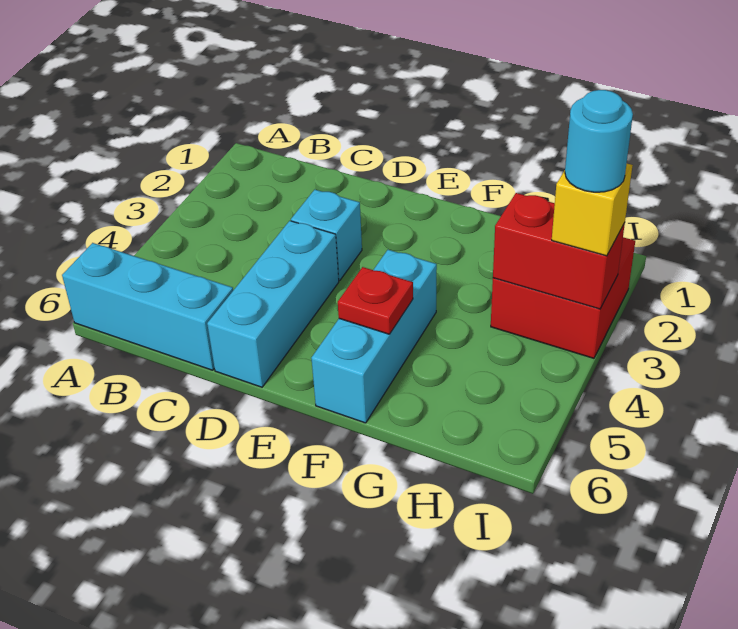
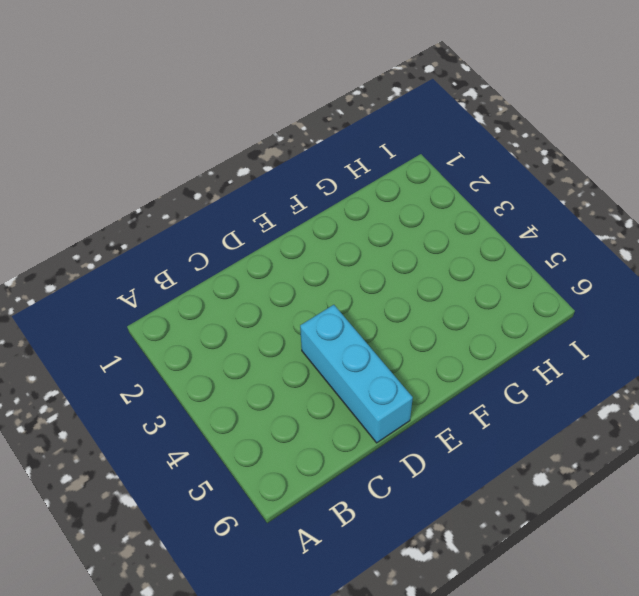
none -> cyan 1x3 brick [62,243,233,370]
none -> cyan 1x1 brick [291,190,362,281]

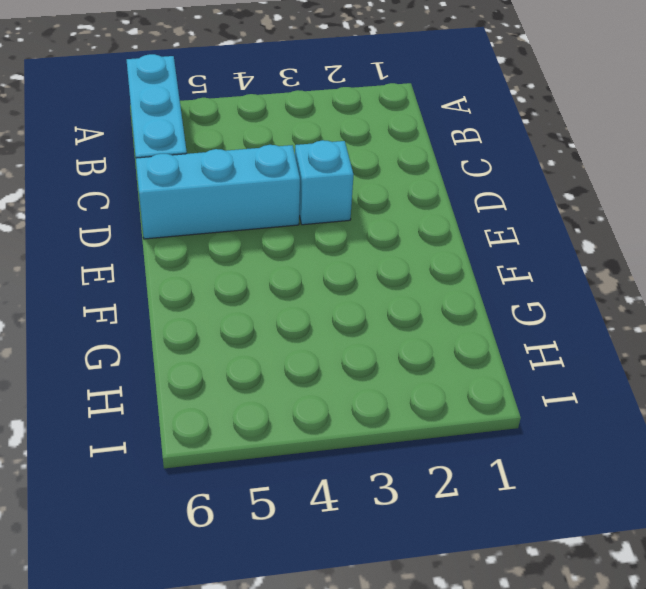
none -> cyan 1x3 brick [311,250,437,423]
none -> red 2x2 brick [491,237,635,358]

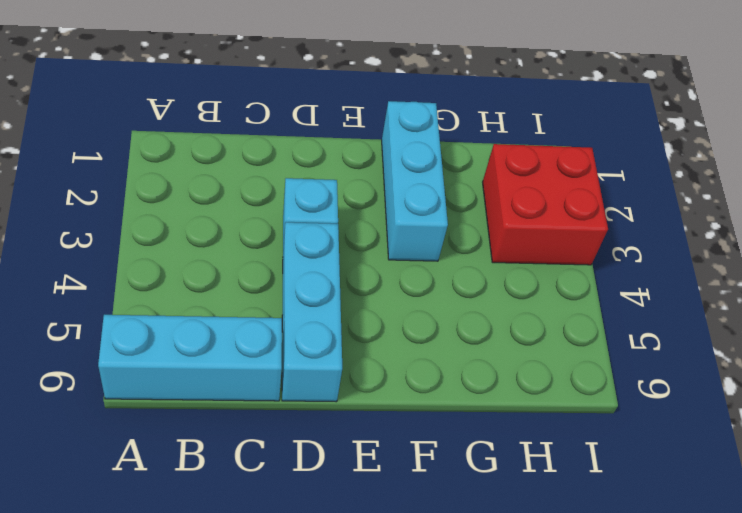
cyan 1x3 brick [382,101,448,261] -> cyan 1x3 brick moved to [311,250,437,423]
none -> red 1x1 plate [338,267,413,334]
none -> red 1x2 brick [493,193,625,309]

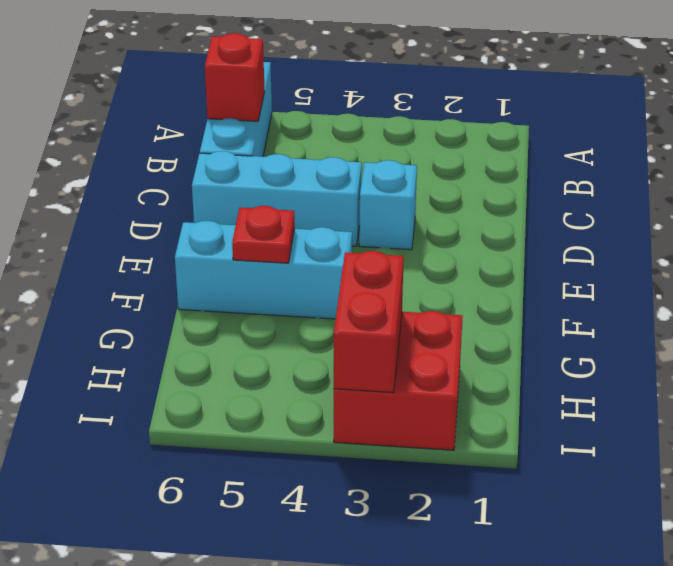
red 1x1 brick [205,33,265,121] -> none
none -> yellow 1x1 brick [552,164,633,256]
none -> cyan 1x1 round brick [565,90,633,192]

